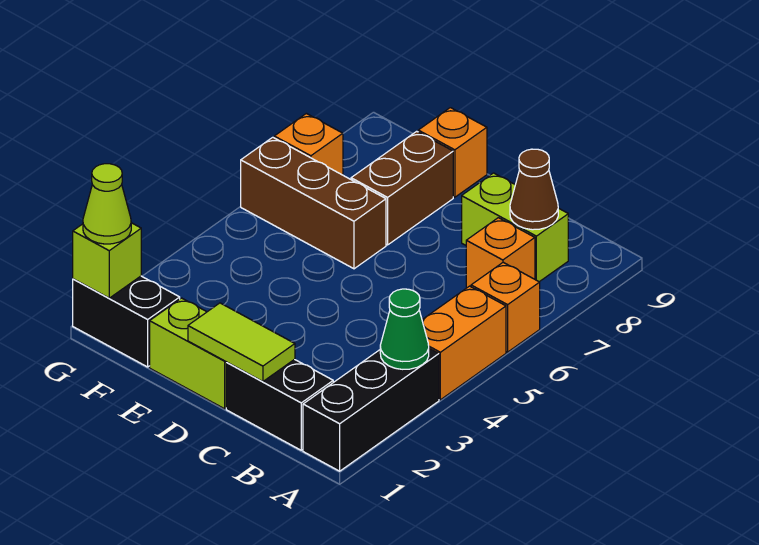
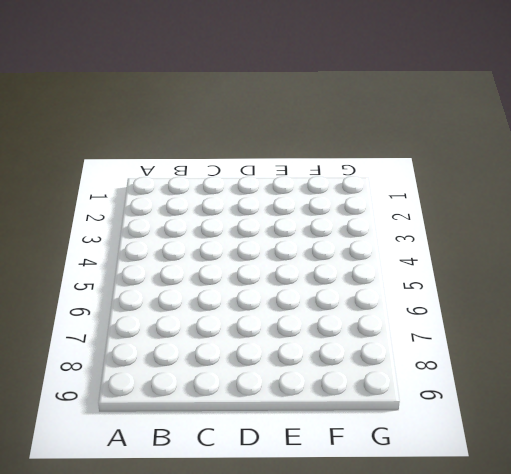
none -> black 1x3 brick [303,348,439,471]
none -> orange 1x2 brick [422,286,506,400]
none -> orange 1x1 brick [471,262,540,352]

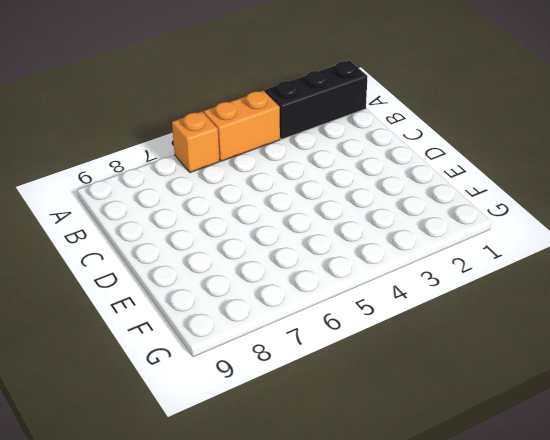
none -> black 1x2 brick [226,359,333,450]
none -> orange 1x1 brick [466,218,535,288]
none -> lime 1x2 brick [462,173,568,282]

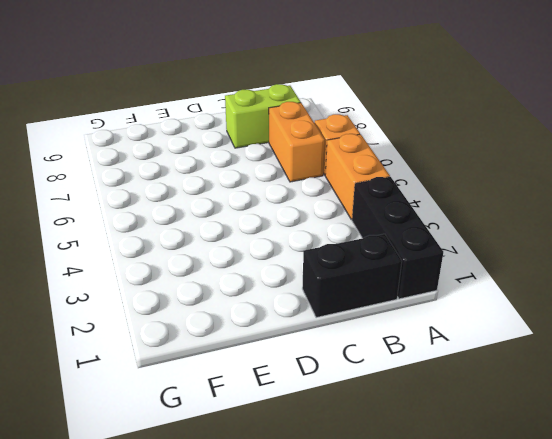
orange 1x2 brick [269,102,325,182] -> orange 1x1 brick [466,218,535,288]
none -> lime 1x2 brick [150,298,227,409]
none -> brown 1x3 brick [241,137,386,269]
none -> brown 1x2 brick [351,131,453,245]

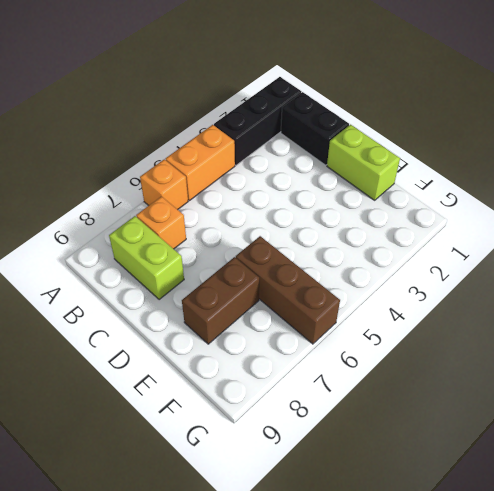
none -> orange 1x1 brick [418,108,487,197]
none -> black 1x2 brick [73,276,180,367]
none -> orange 1x1 brick [274,113,343,175]

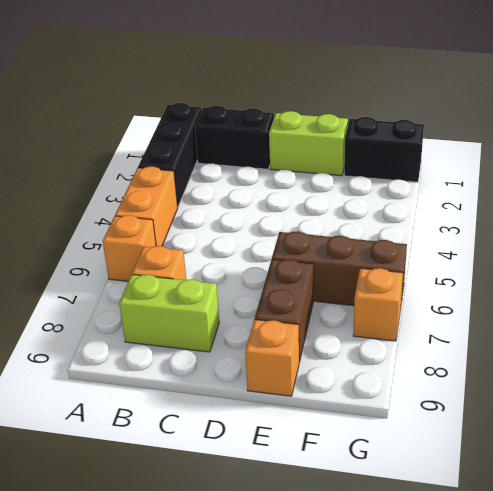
none -> green 1x1 cone [380,289,429,369]
none -> brown 1x1 cone [510,149,558,230]
none -> lime 1x2 tile [188,303,295,382]

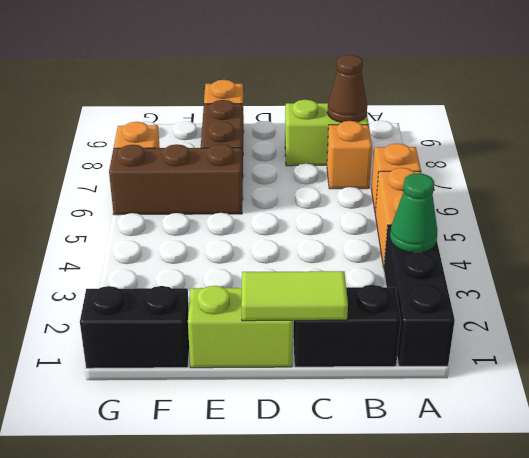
none -> lime 1x1 brick [73,223,141,298]
none -> lime 1x1 cone [83,164,131,244]

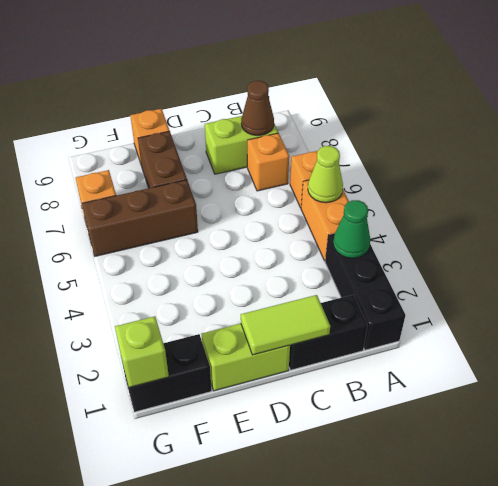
lime 1x1 cone [308,146,343,203] -> lime 1x1 cone moved to [83,164,131,244]

